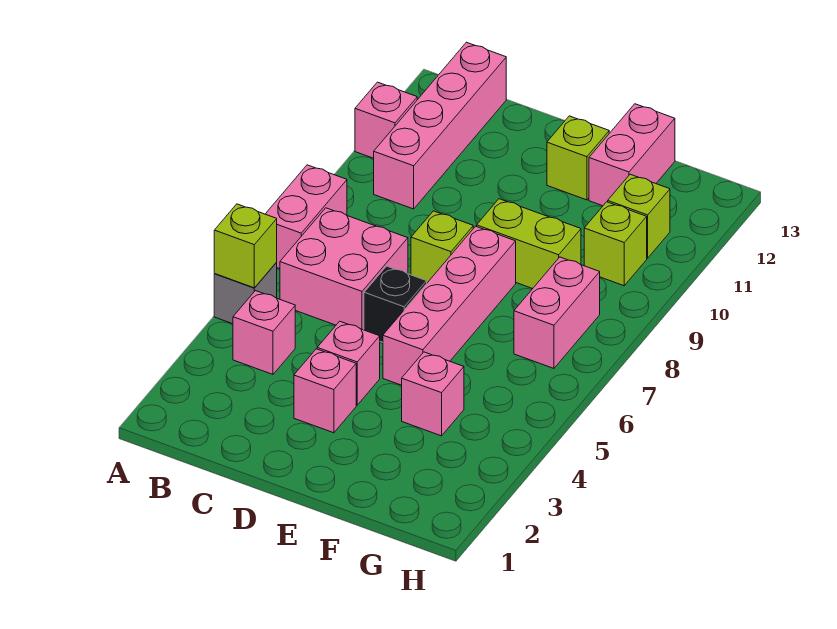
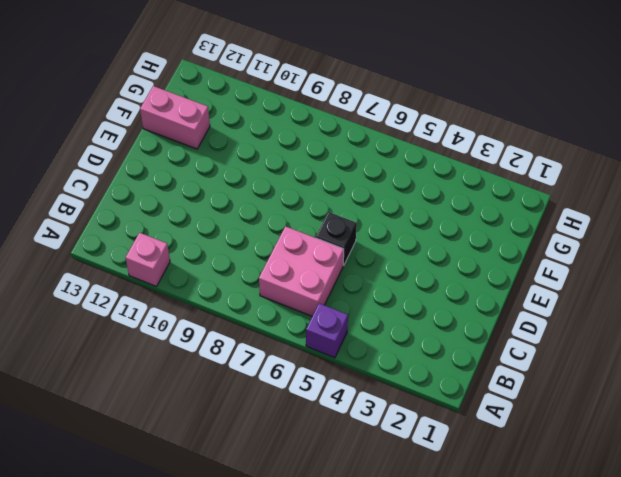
purple 1x1 brick [306,303,348,358] -> grey 1x1 brick [214,262,277,324]
none -> pink 1x2 brick [266,165,347,269]
none -> pink 1x1 brick [233,291,295,374]
none -> pink 1x4 brick [374,42,506,209]

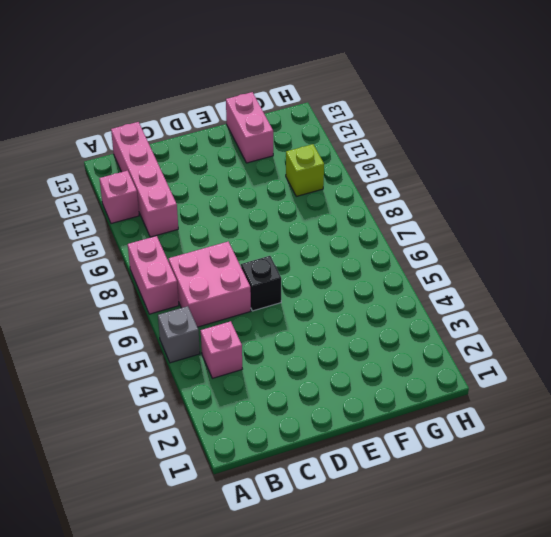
none -> pink 1x1 brick [294,349,356,433]
none -> pink 1x1 brick [317,321,380,405]
none -> lime 1x1 brick [411,211,473,283]

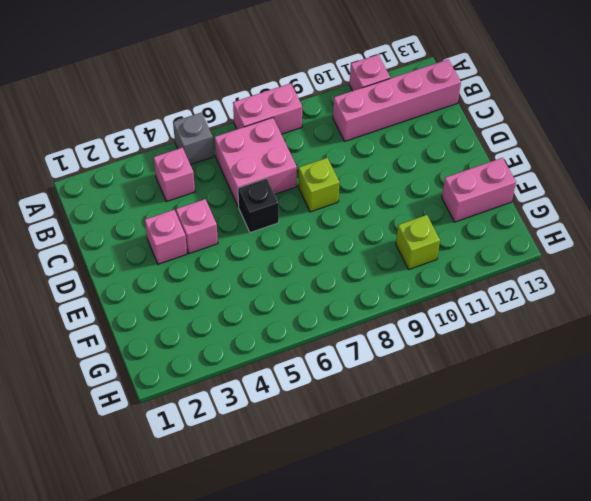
none -> pink 1x4 brick [383,226,516,385]
none -> lime 1x2 brick [477,199,581,289]
none -> lime 1x1 brick [547,116,609,200]

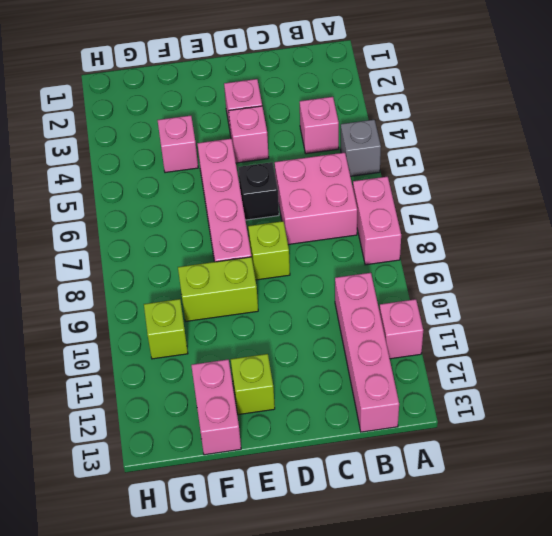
none -> pink 1x2 brick [514,257,600,368]
none -> lime 1x1 brick [608,174,670,258]
none -> lime 1x1 brick [214,204,277,288]

